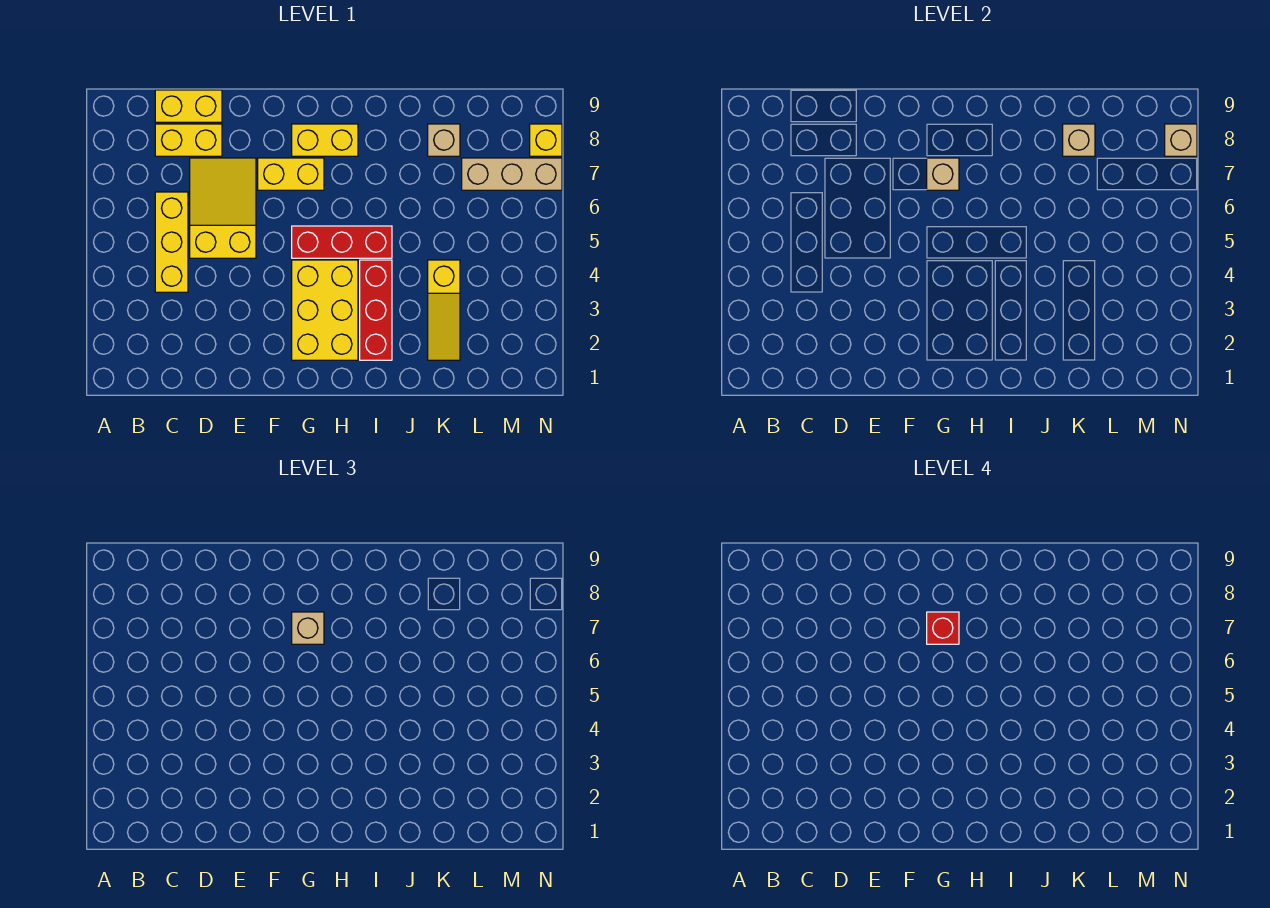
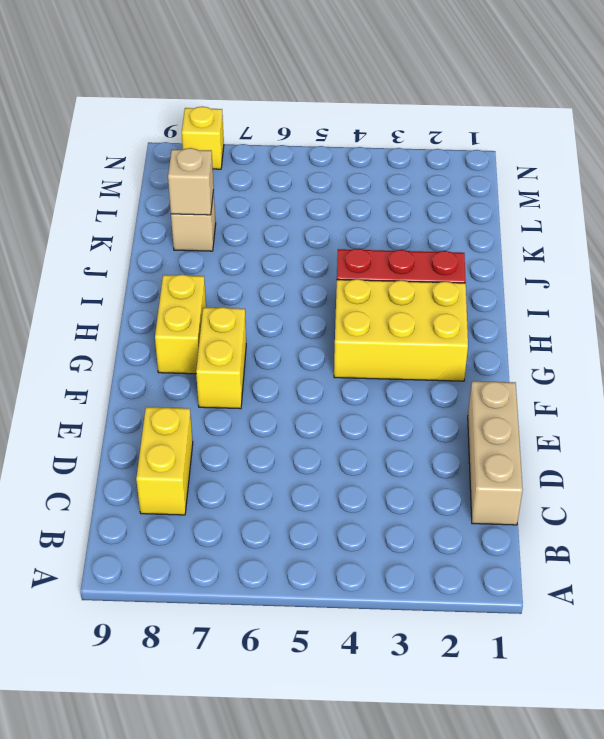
tan 1x3 brick [468,381,523,525] -> tan 1x3 brick moved to [462,158,562,190]
none -> yellow 1x3 brick [155,192,188,292]
none -> yellow 1x2 brick [155,90,222,122]
none -> yellow 2x3 slope [190,158,256,258]

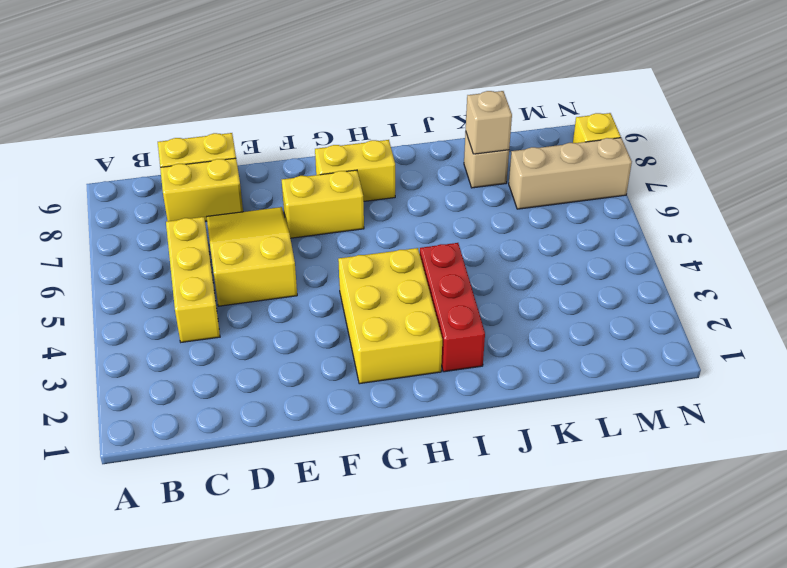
none -> red 1x3 brick [292,226,392,258]
none -> yellow 1x3 slope [428,260,460,360]
none -> tan 1x1 brick [927,158,959,190]

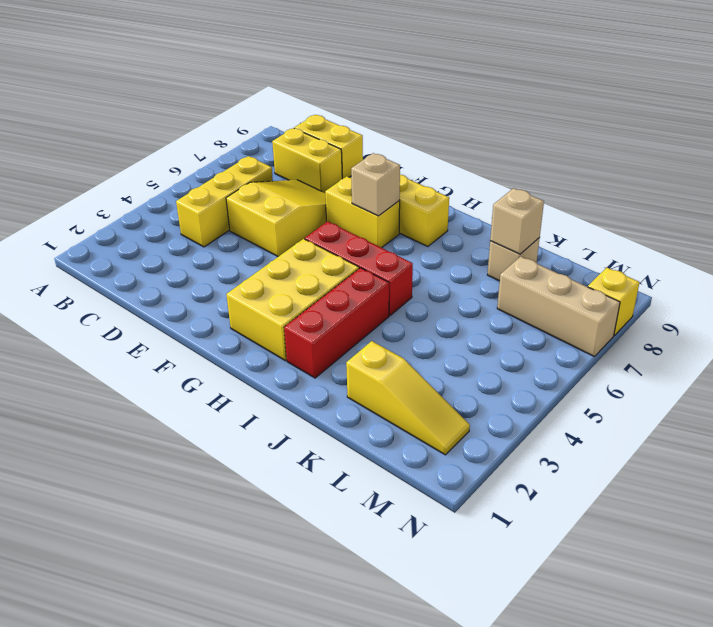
yellow 1x3 slope [346,341,470,455] -> yellow 1x3 slope turned to [428,260,460,360]
none -> tan 1x1 brick [1165,124,1197,156]
none -> tan 1x1 brick [292,612,324,644]
none -> red 1x1 brick [927,612,959,644]

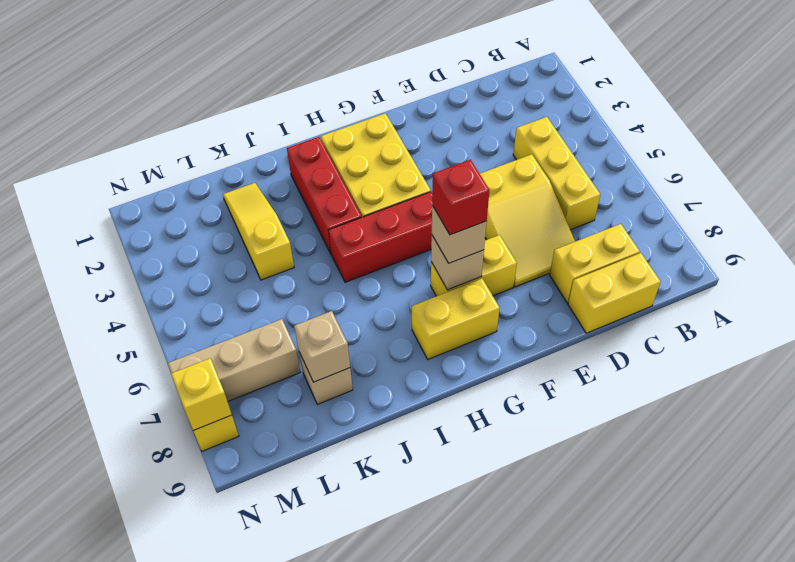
yellow 1x1 brick [171,358,232,431] -> tan 1x1 brick [1165,124,1197,156]

